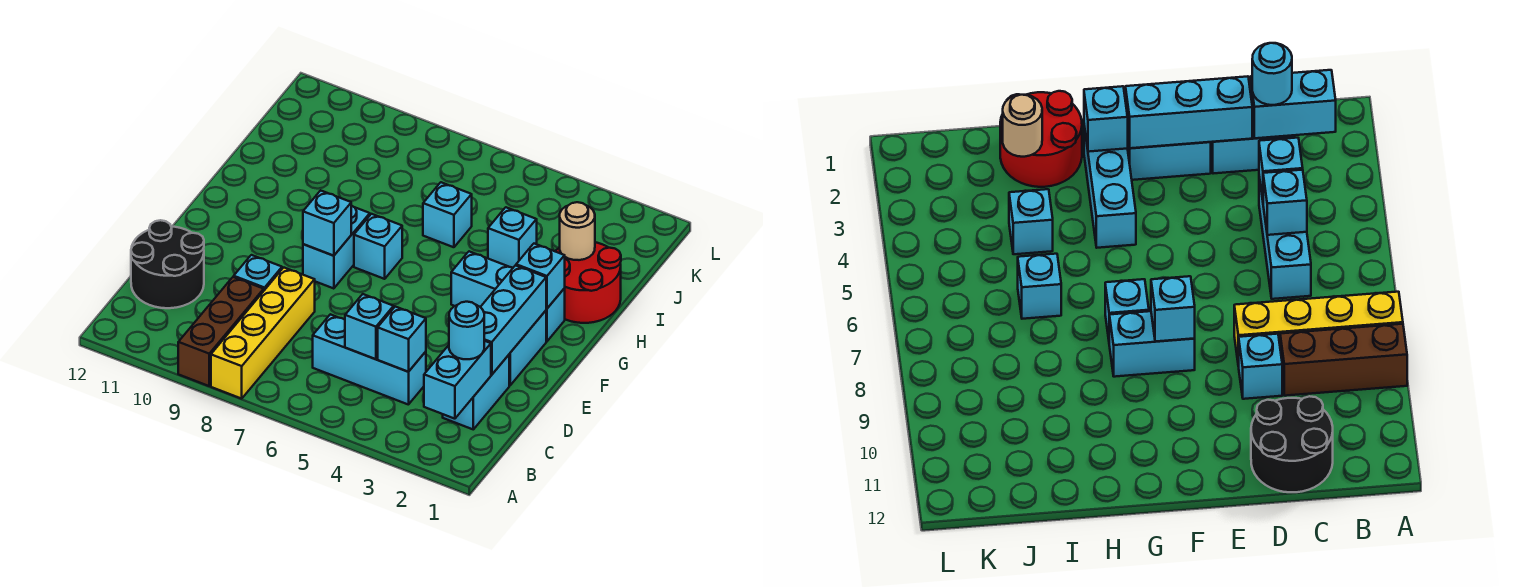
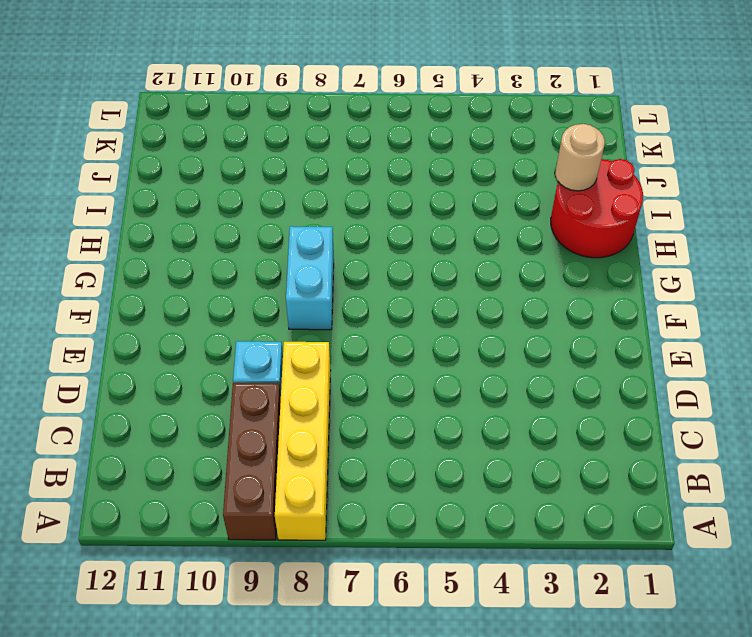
none -> cyan 1x2 brick [443,355,509,429]
none -> cyan 1x3 brick [313,314,426,405]
none -> black 2x2 round brick [131,220,204,308]

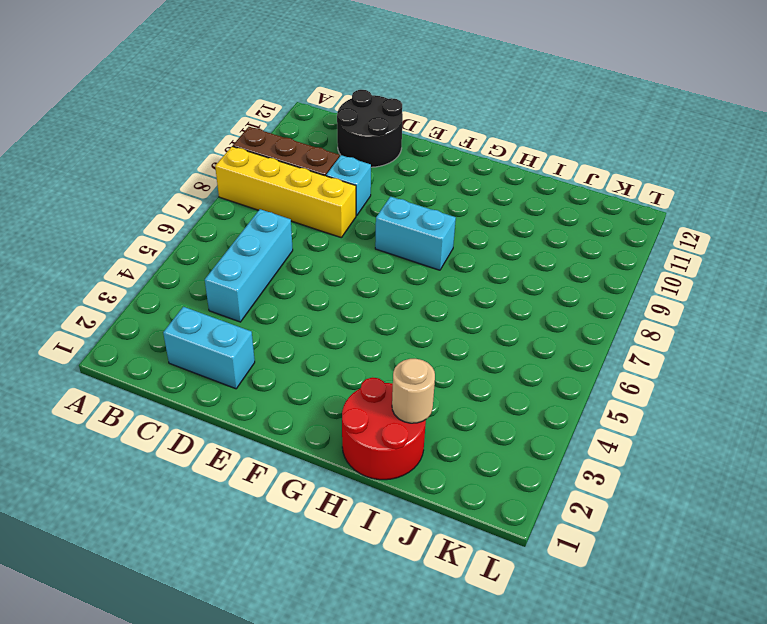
none -> cyan 1x2 brick [509,311,546,385]
none -> cyan 1x3 brick [451,251,565,341]
none -> cyan 1x1 brick [354,214,402,279]

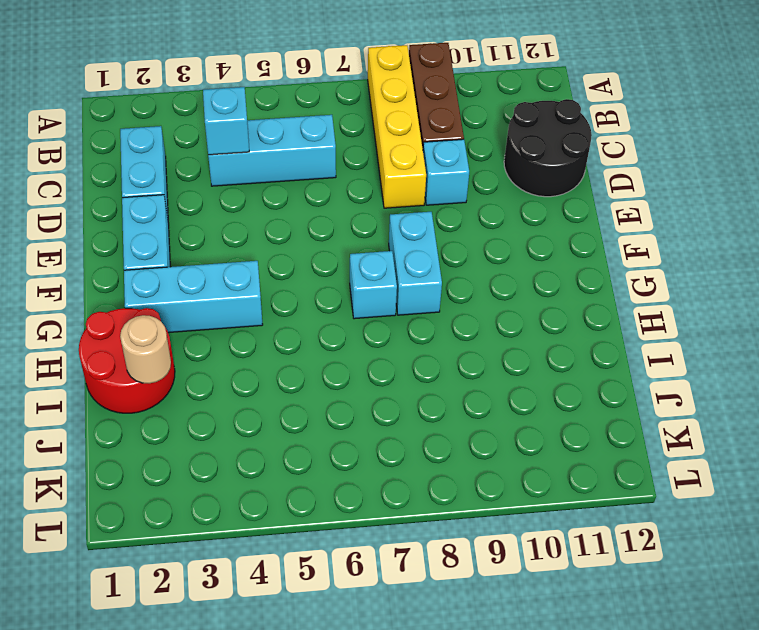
none -> cyan 1x1 brick [488,207,537,268]
none -> cyan 1x1 brick [423,182,472,247]
none -> cyan 1x2 brick [424,341,491,419]

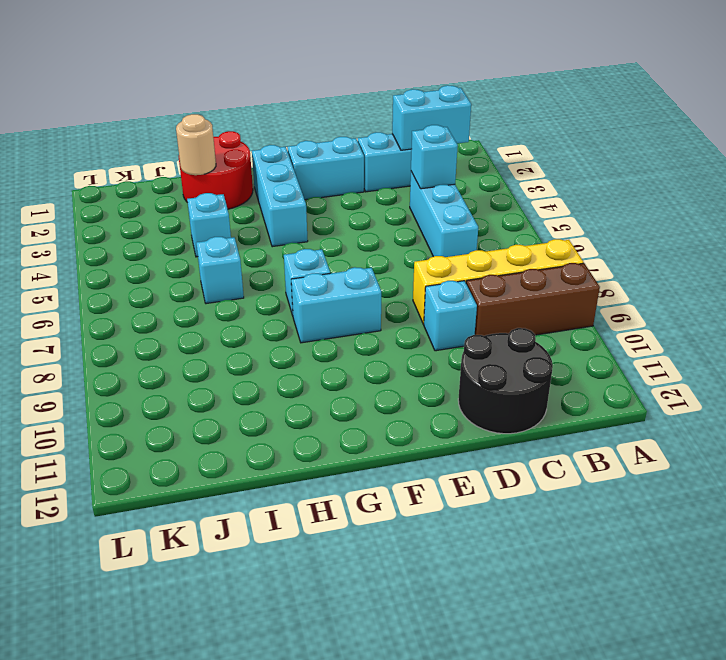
none -> cyan 1x1 brick [345,294,394,359]
none -> cyan 1x3 brick [481,265,546,375]
none -> cyan 1x1 brick [303,190,351,256]

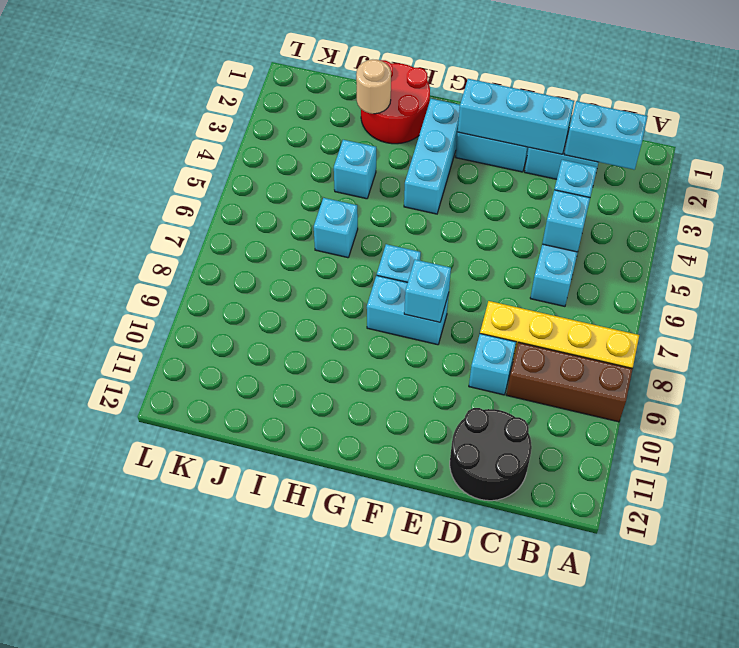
none -> cyan 1x1 brick [516,244,565,309]
none -> cyan 1x1 round brick [449,302,484,359]

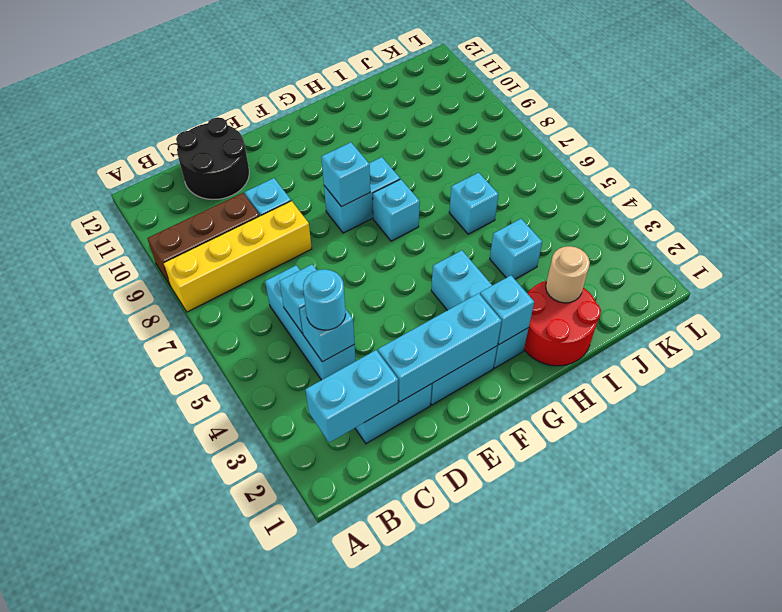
cyan 1x1 round brick [303,269,346,330] -> cyan 1x1 round brick moved to [449,302,484,359]

